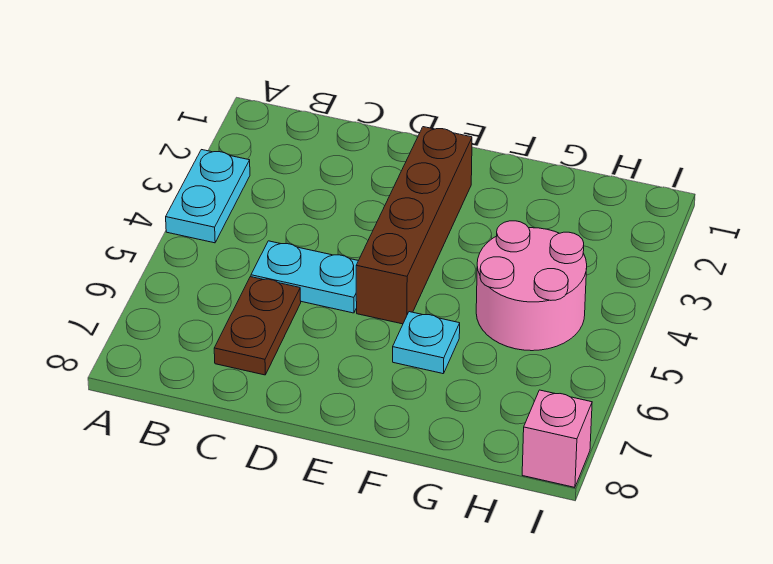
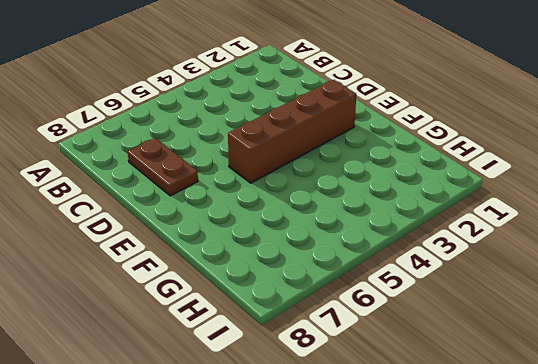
brown 1x2 plate [128,138,198,196] -> brown 1x2 plate turned to [214,277,301,375]
none -> cyan 1x2 plate [166,150,250,243]
none -> cyan 1x2 plate [251,241,358,313]

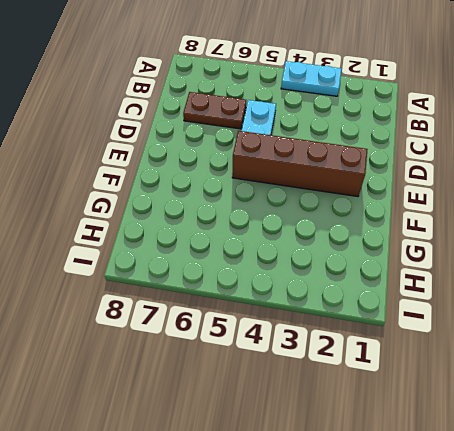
none -> cyan 1x1 plate [393,312,460,374]
none -> pink 2x2 round brick [476,221,587,351]

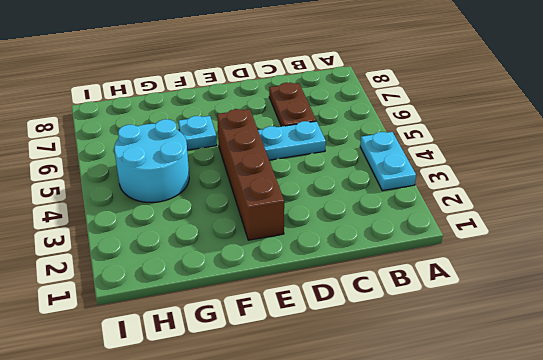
cyan 2x2 round brick [114,119,189,202] -> pink 2x2 round brick [476,221,587,351]
none -> pink 1x1 brick [522,390,592,487]

